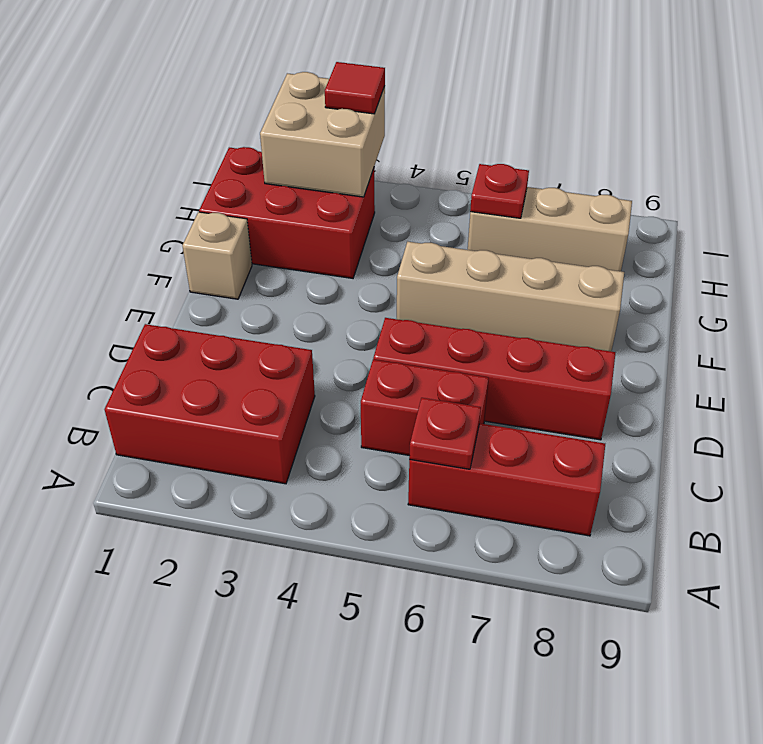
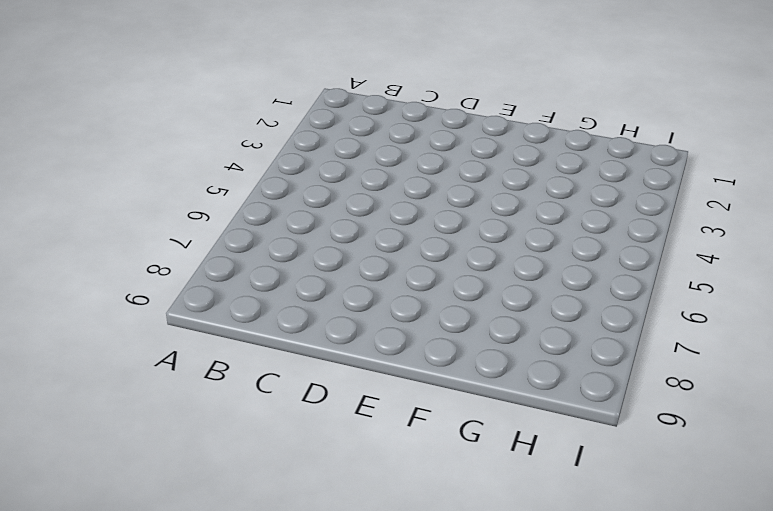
none -> red 2x3 brick [105,324,315,484]
none -> red 1x3 brick [408,423,605,536]
none -> red 1x2 brick [361,360,489,456]

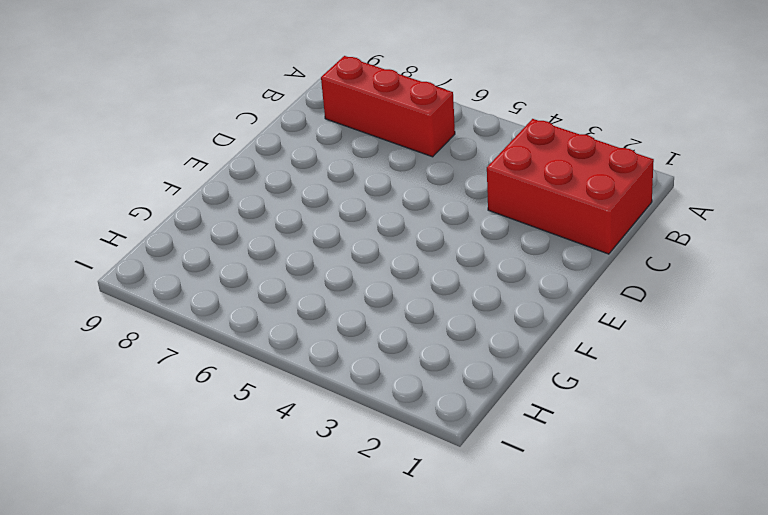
none -> red 1x2 brick [361,360,489,456]
none -> red 1x4 brick [373,318,615,440]
none -> tan 1x1 brick [182,212,252,299]

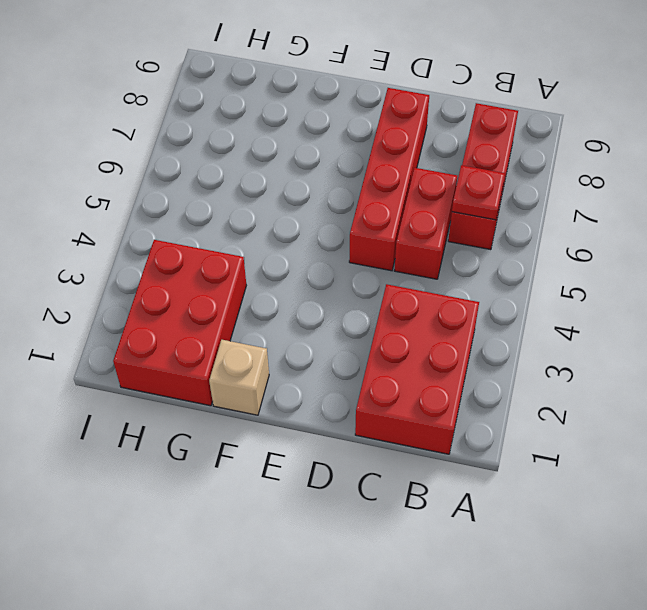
none -> tan 1x4 brick [397,242,624,351]
none -> tan 1x3 brick [468,187,632,271]
none -> tan 2x2 brick [260,72,385,197]

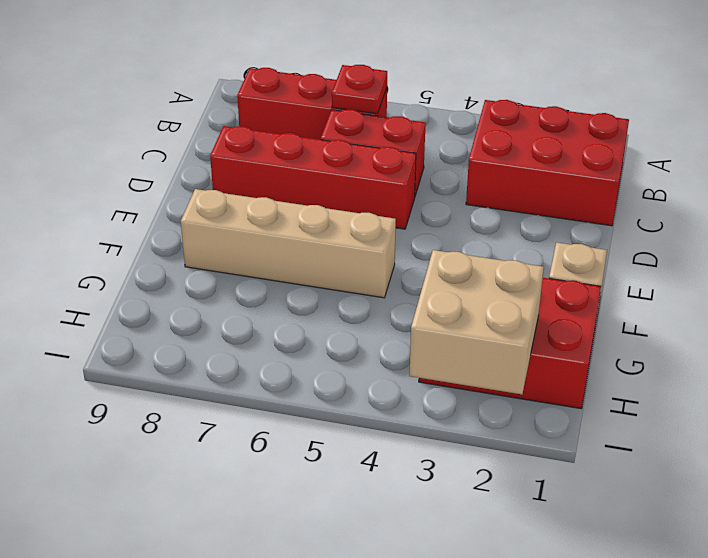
none -> tan 1x3 brick [468,187,632,271]
none -> red 1x1 plate [470,164,529,218]
none -> red 1x1 tile [325,62,385,114]

